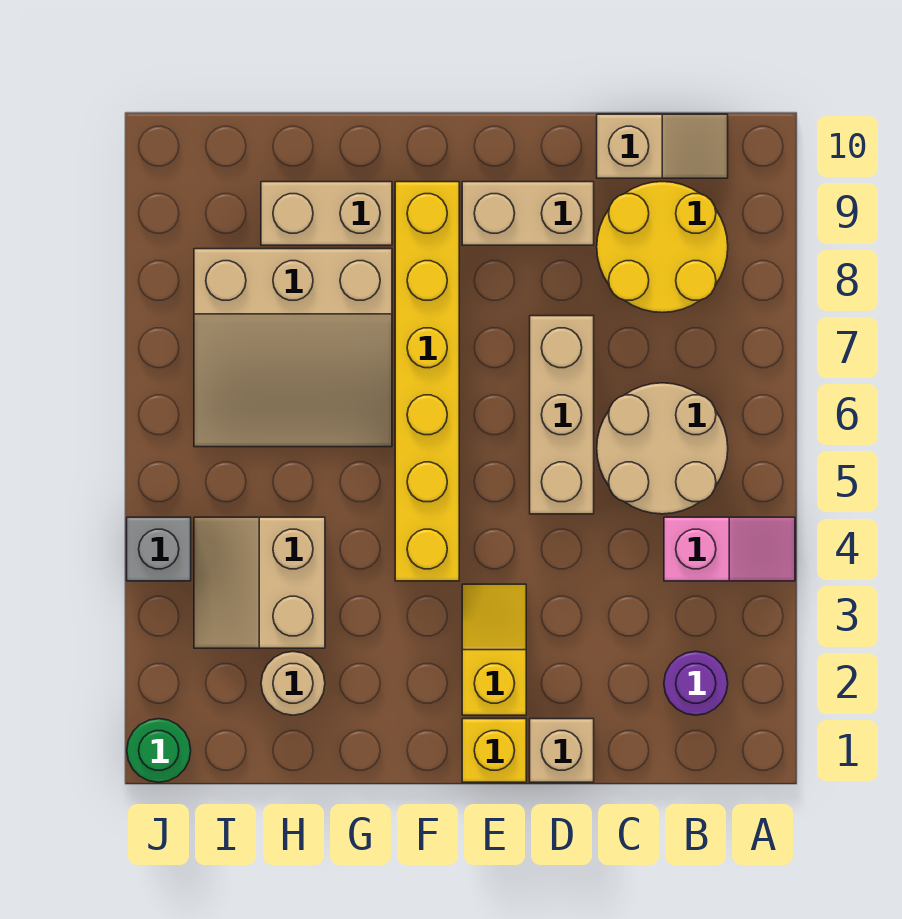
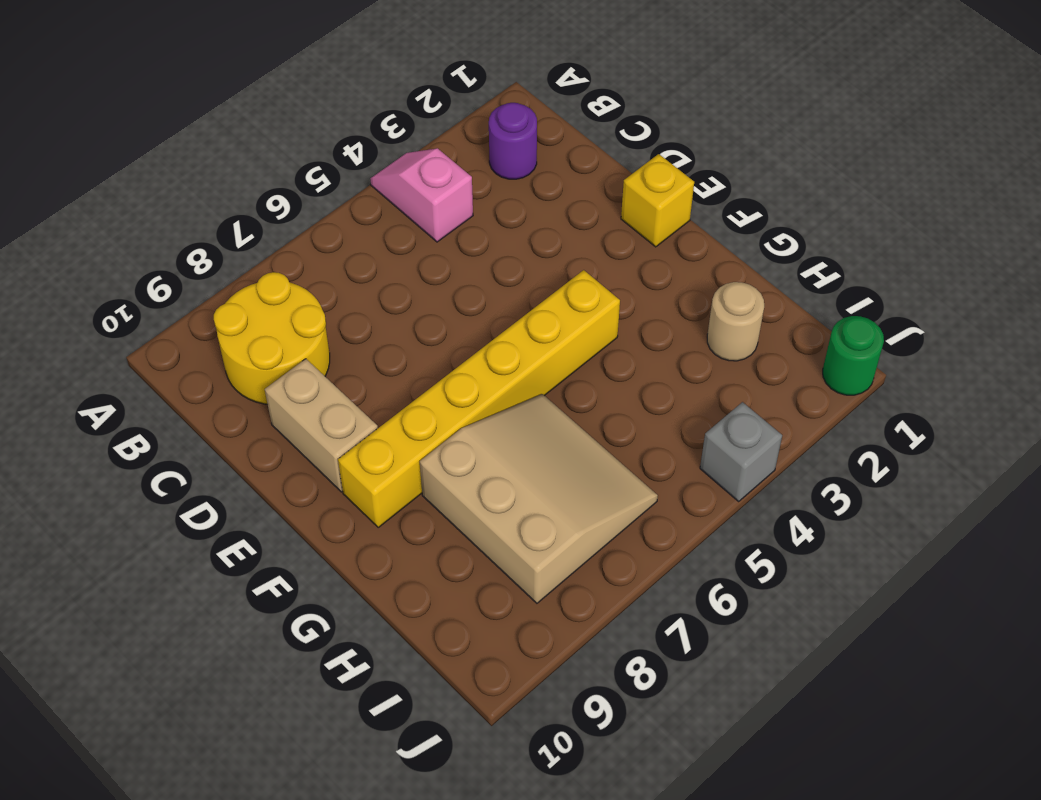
none -> tan 2x2 round brick [597,383,728,514]
none -> tan 1x2 slope [597,114,728,178]
none -> tan 1x1 brick [530,719,594,782]

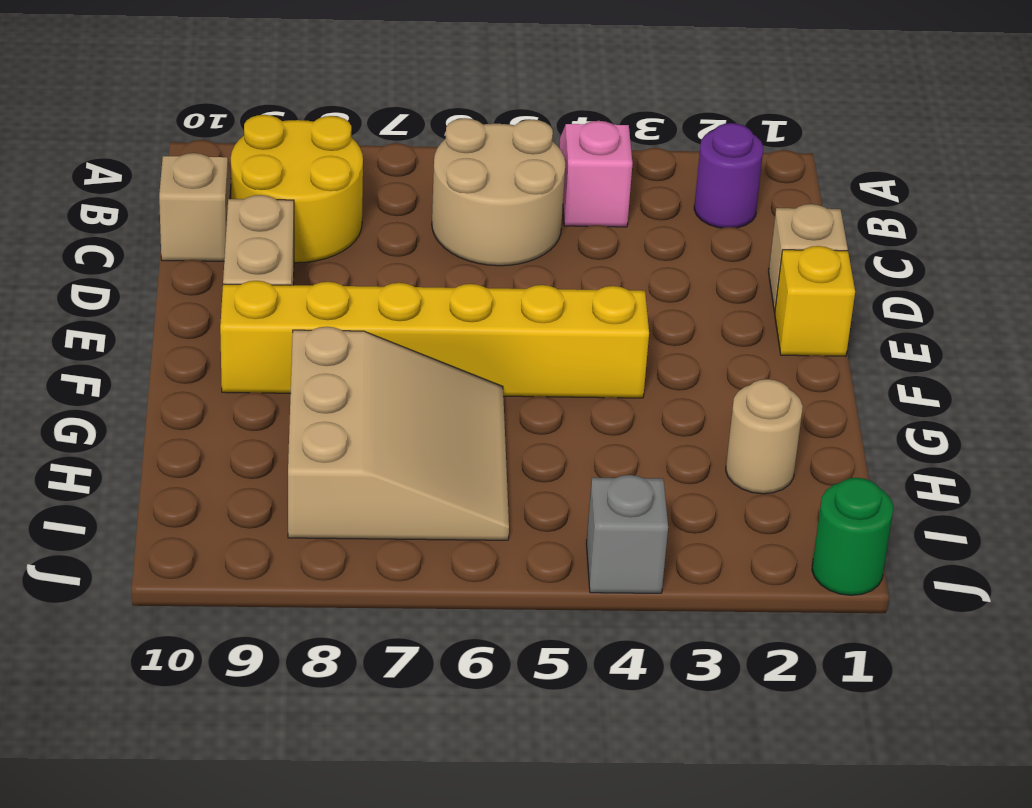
none -> tan 1x3 brick [530,316,594,514]
none -> yellow 1x2 slope [462,584,526,715]
none -> tan 1x2 brick [261,182,392,245]

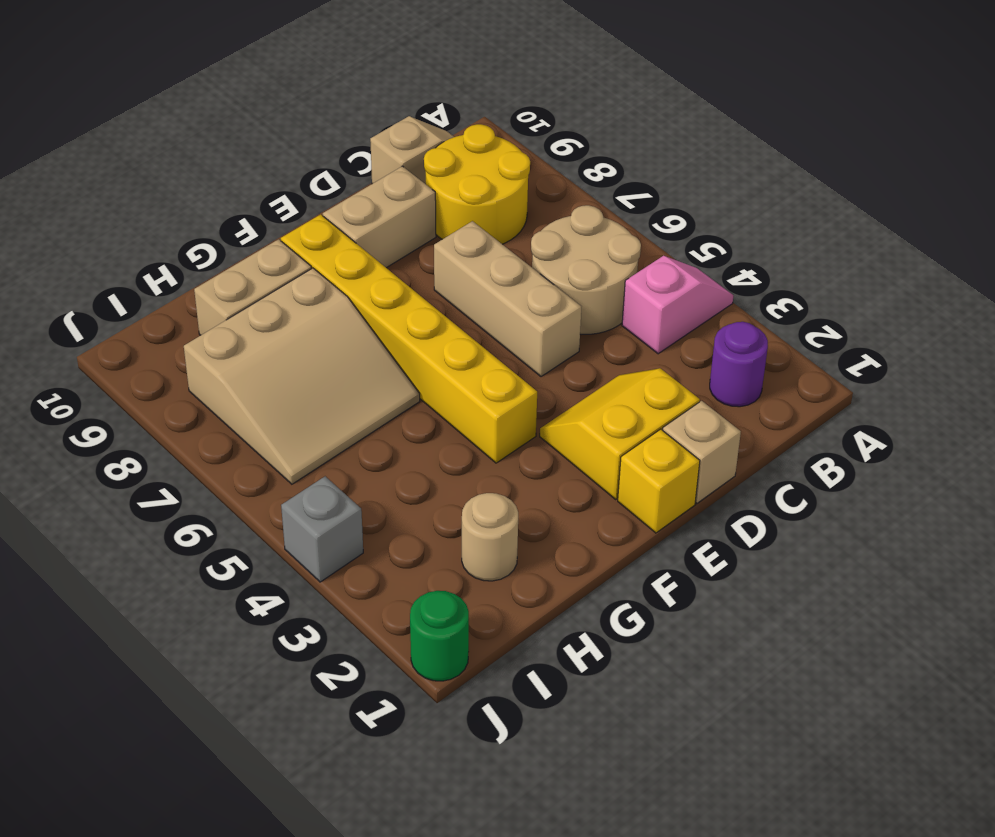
yellow 2x2 slope [540,368,700,499] -> yellow 1x2 slope [462,584,526,715]
none -> tan 2x2 slope [194,517,325,648]

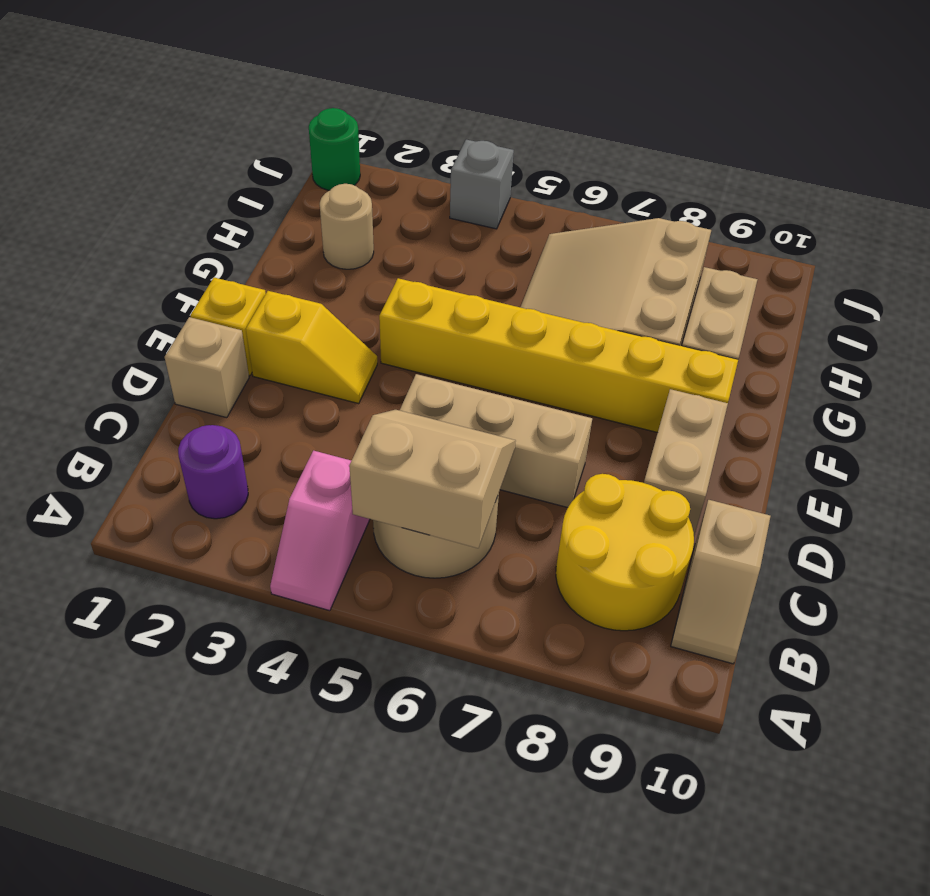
tan 2x2 slope [349,410,516,548] -> tan 2x2 slope moved to [194,517,325,648]

